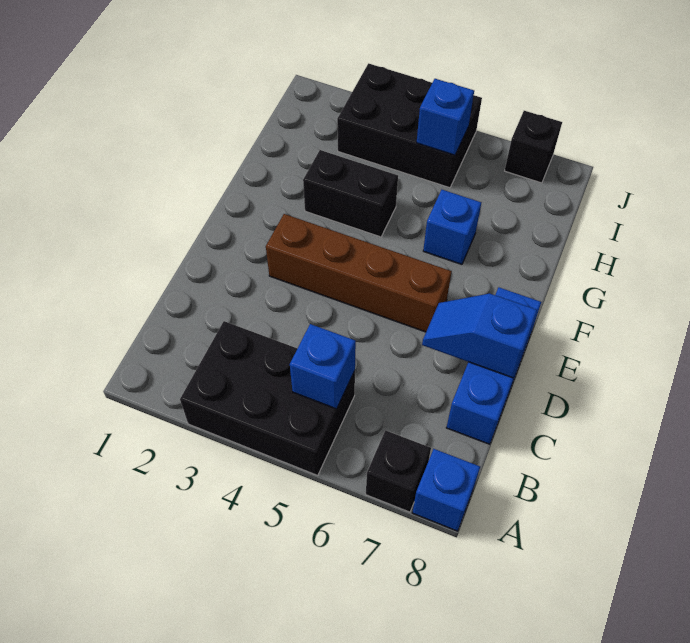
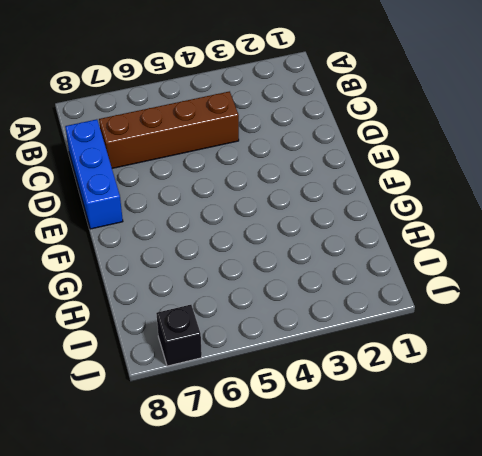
brown 1x4 brick [99,91,239,168] -> brown 1x4 brick moved to [266,214,452,332]
none -> black 2x3 brick [180,321,355,475]
none -> black 1x1 brick [366,430,431,512]
none -> blue 1x1 brick [412,449,480,531]

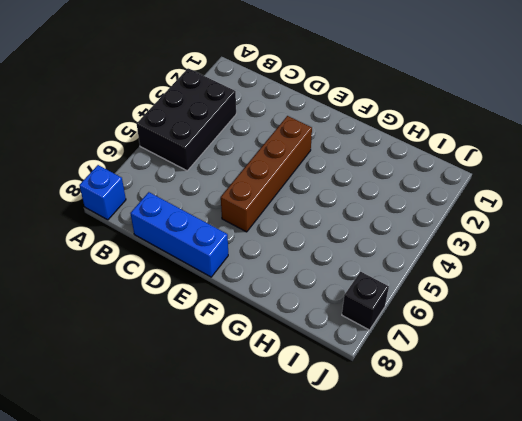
none -> black 1x1 brick [366,430,431,512]
none -> black 1x2 brick [303,150,398,237]
none -> blue 1x1 brick [423,190,481,264]

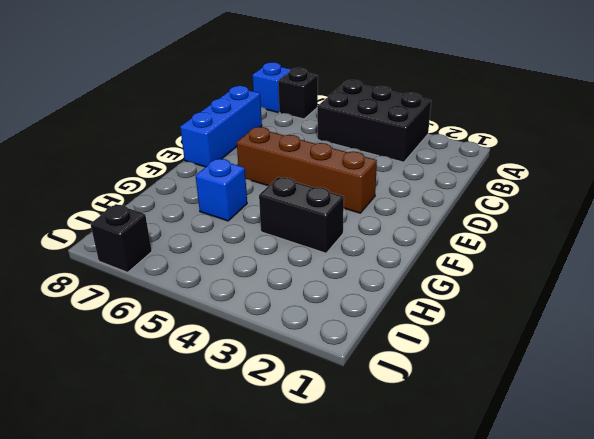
none -> black 2x3 brick [337,63,482,188]
none -> blue 1x1 brick [290,324,356,409]
none -> blue 1x2 slope [422,293,537,378]

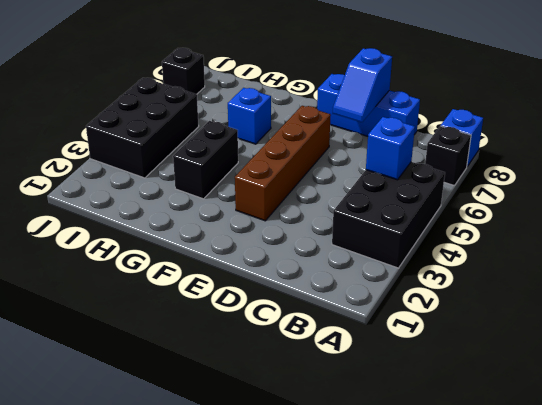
none -> blue 1x1 brick [417,79,474,155]

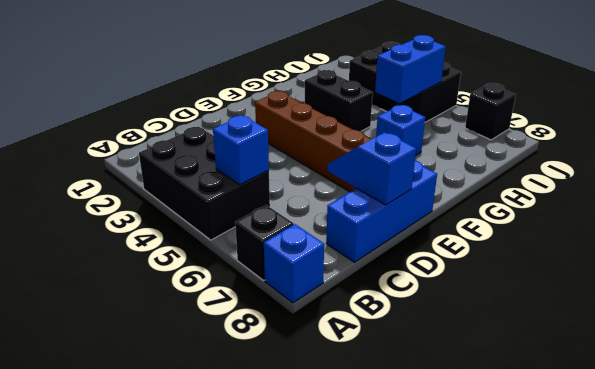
blue 1x2 brick [375,35,446,103] -> blue 1x1 brick [417,79,474,155]

